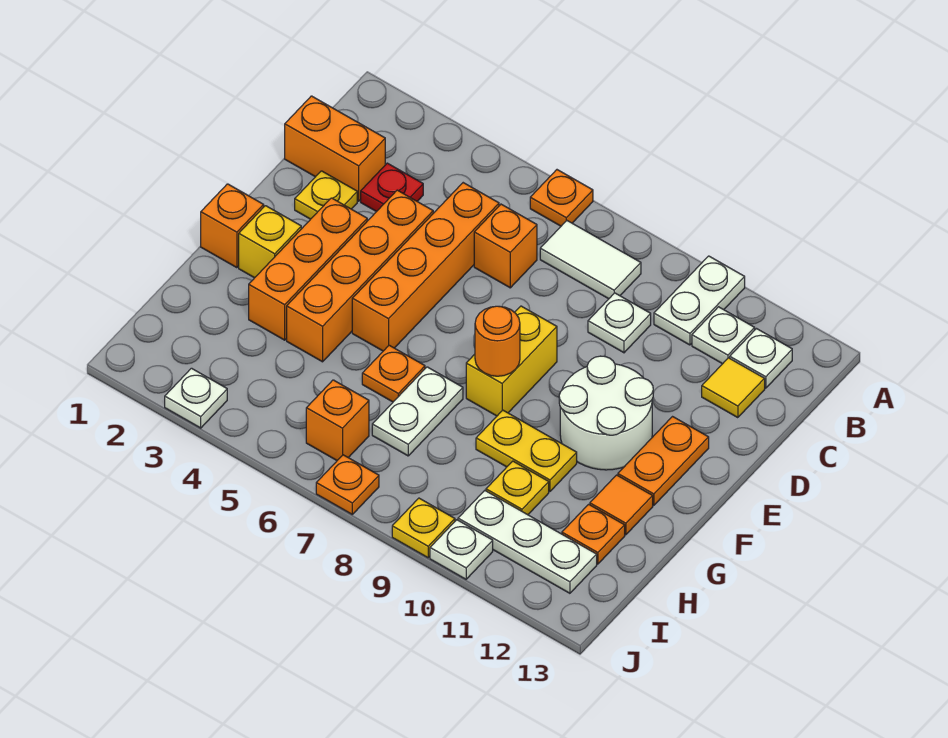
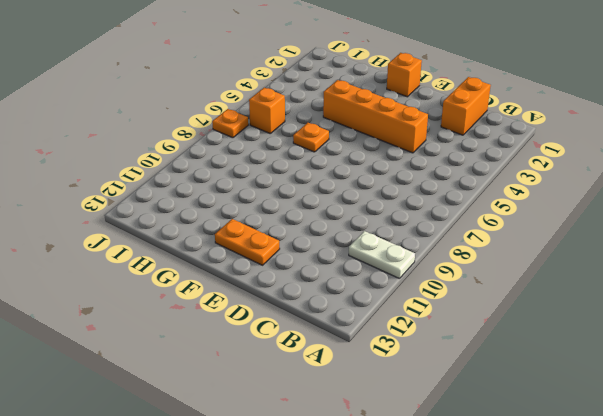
none -> orange 1x1 plate [530,170,593,226]
none -> white 1x2 tile [540,221,641,299]
none -> white 1x1 plate [692,307,755,364]
none -> white 1x1 plate [730,329,792,388]

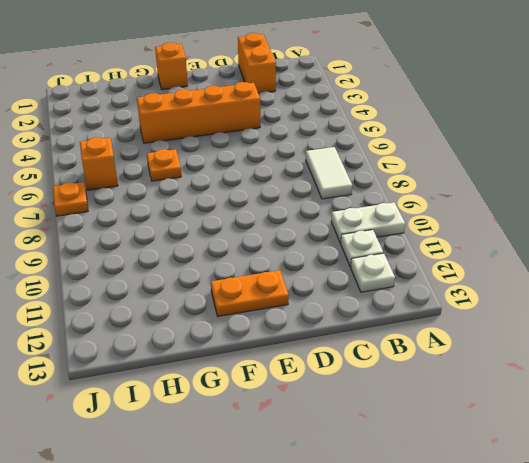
none -> orange 1x1 plate [530,170,593,226]
none -> red 1x1 plate [361,163,423,212]
none -> orange 1x4 brick [352,183,499,351]
none -> orange 1x1 brick [474,204,537,288]

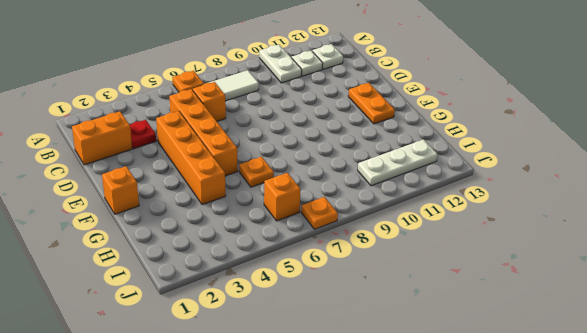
none -> white 1x1 plate [588,293,651,353]
none -> yellow 1x1 tile [702,358,765,418]
none -> yellow 1x1 plate [295,171,357,219]
none -> orange 1x3 brick [249,198,367,340]

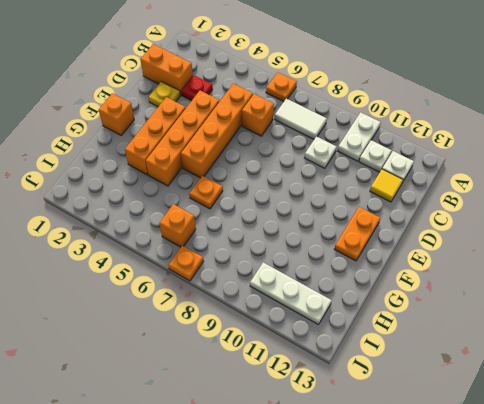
none -> yellow 1x2 brick [466,306,557,416]
none -> white 2x2 round brick [559,356,653,470]
none -> yellow 1x1 brick [239,206,301,278]
none -> white 1x2 plate [372,367,463,456]

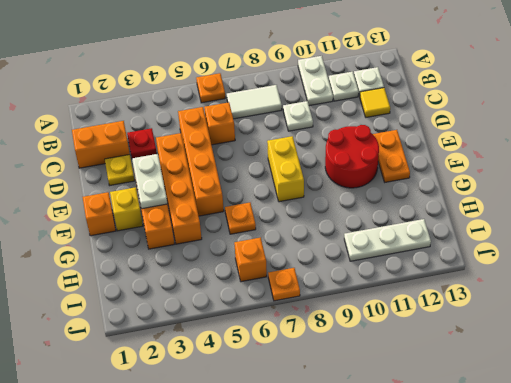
white 1x2 plate [132,154,168,209] -> white 1x2 plate moved to [372,367,463,456]
red 2x2 round brick [325,125,379,188] -> white 2x2 round brick [559,356,653,470]
none -> yellow 1x2 plate [476,410,577,491]
none -> orange 1x1 tile [590,475,653,535]
none -> yellow 1x1 plate [486,461,549,515]
none -> orange 1x1 plate [562,504,625,564]

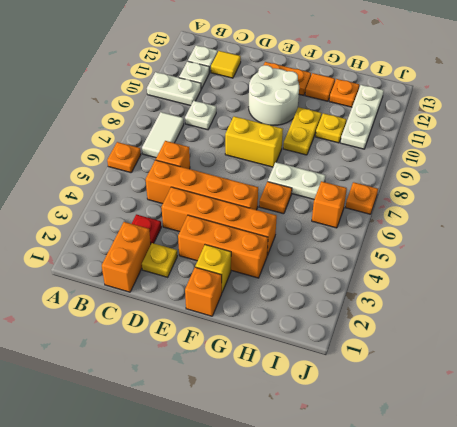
none -> white 1x1 plate [165,368,227,428]
none -> yellow 1x1 plate [392,498,455,558]
none -> white 1x1 plate [430,520,493,579]
none -> orange 1x1 round brick [475,306,520,376]

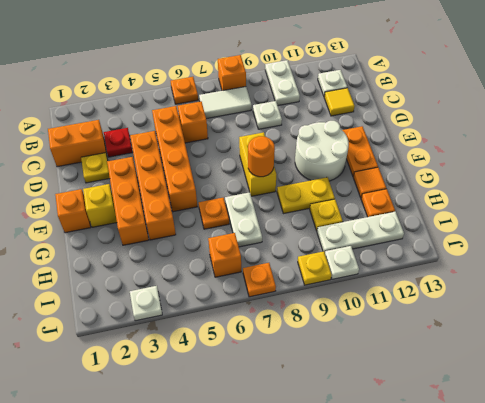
orange 1x1 brick [218,55,246,91] -> none
none -> white 1x1 plate [692,307,755,364]

